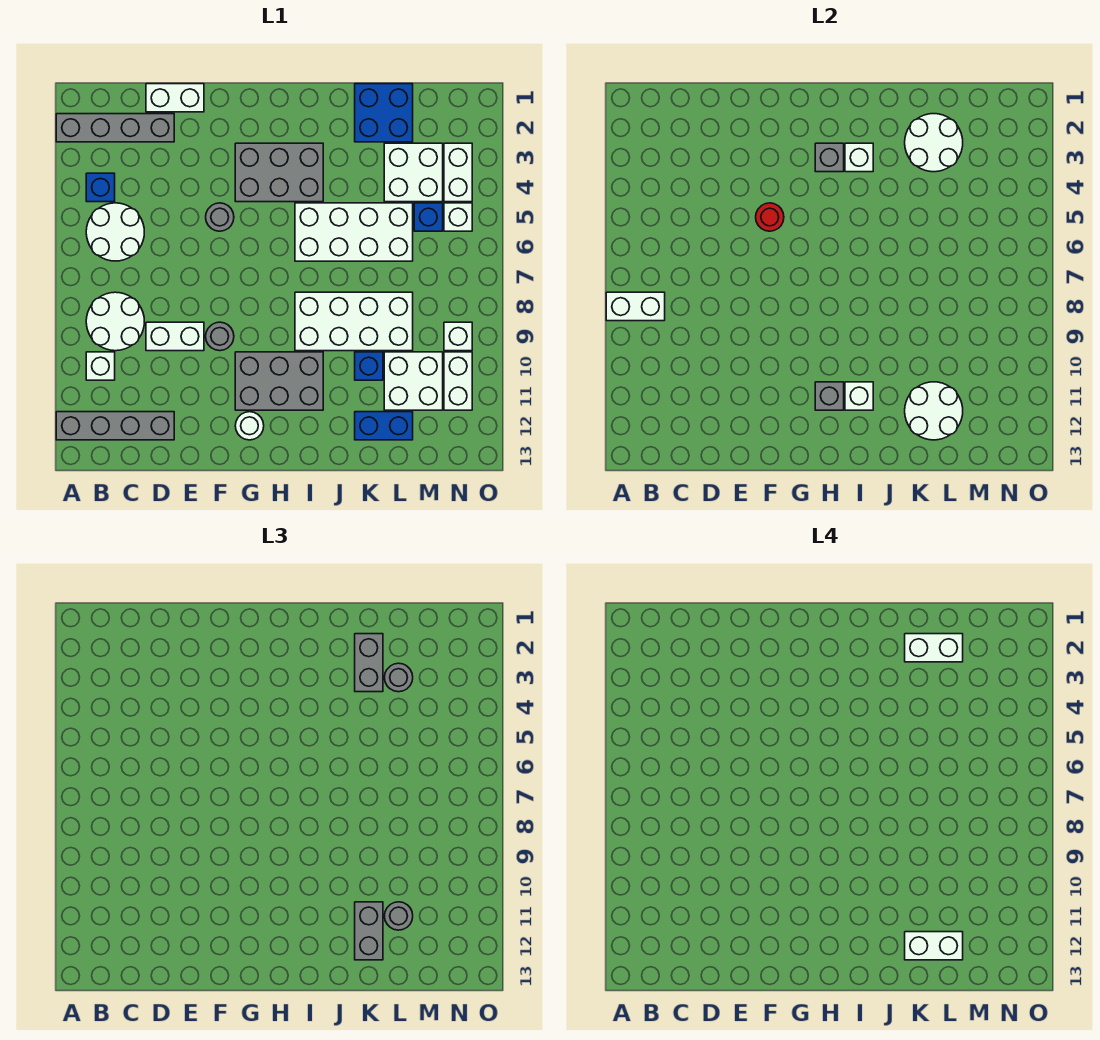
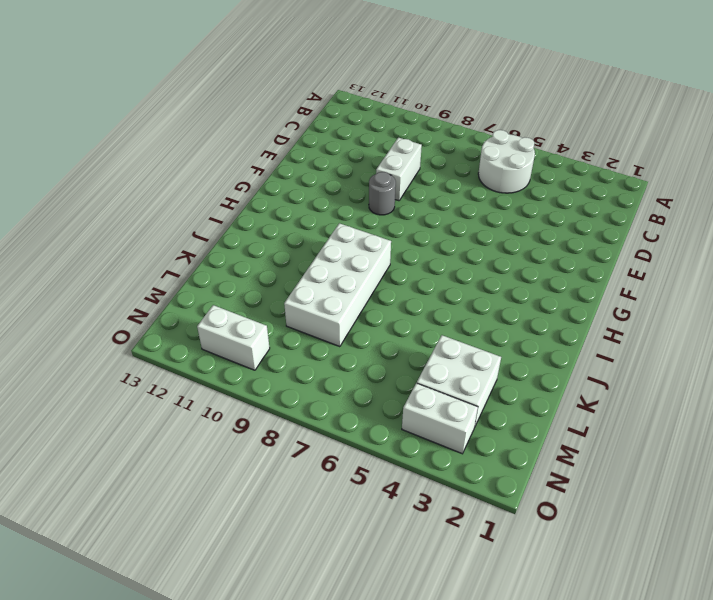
none -> grey 1x4 brick [56,114,174,142]
none -> grey 1x4 brick [56,412,174,440]
none -> blue 1x1 brick [86,173,115,202]
none -> white 2x2 round brick [86,292,144,351]

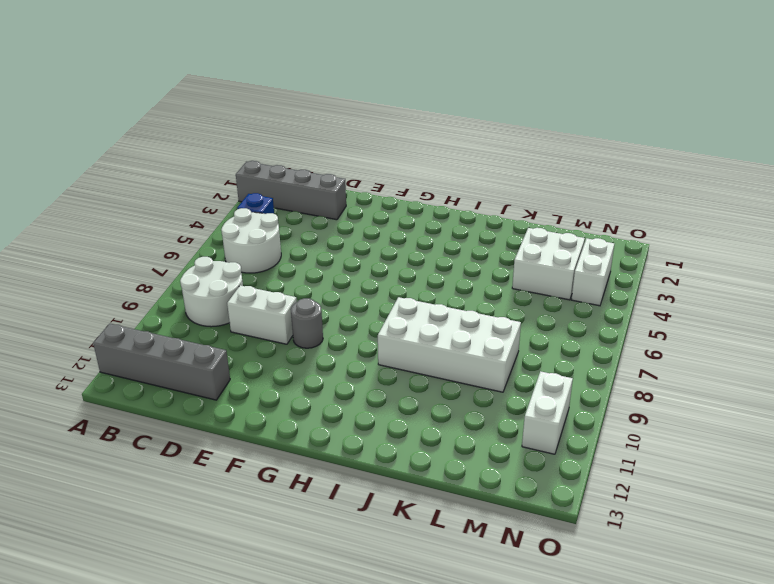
none -> white 1x1 brick [86,352,115,380]
none -> white 1x2 brick [146,84,204,112]
none -> grey 1x1 round brick [206,203,234,231]
none -> grey 2x3 brick [235,143,323,202]

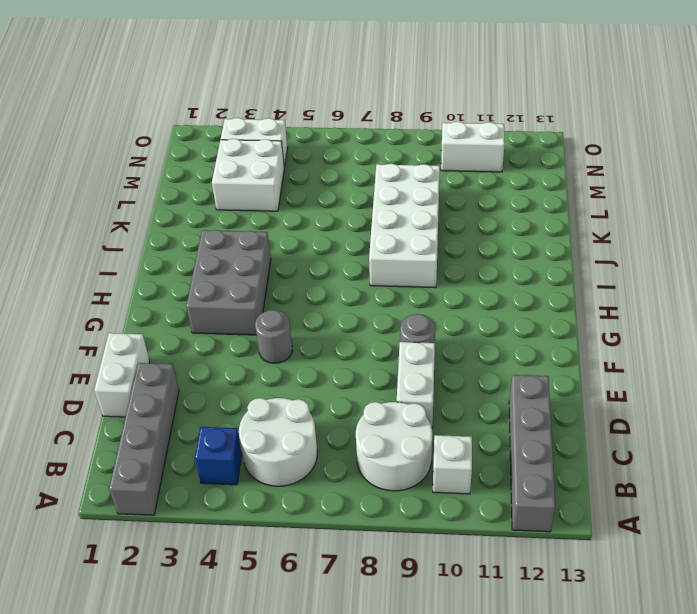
none -> grey 2x3 brick [235,352,323,410]
none -> white 1x1 round brick [235,412,264,440]
none -> white 2x4 brick [295,203,413,261]
none -> blue 2x2 brick [355,84,413,142]

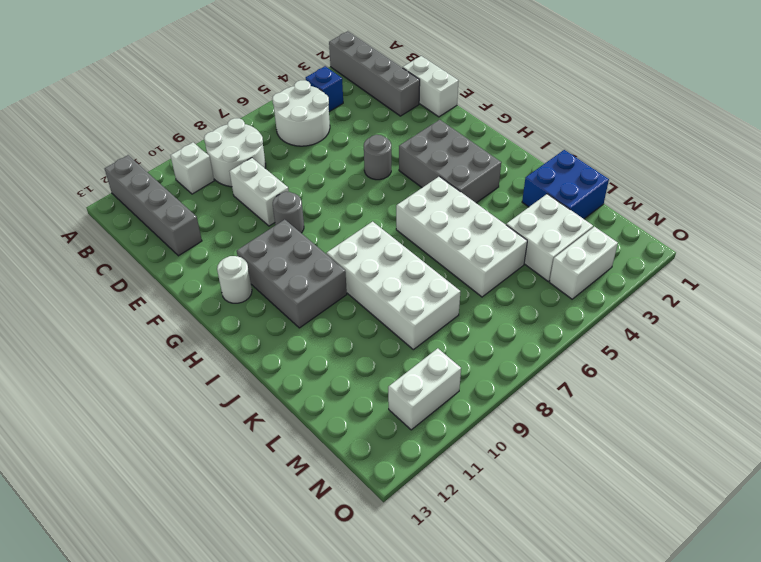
none -> blue 1x1 brick [355,352,383,380]
none -> blue 1x2 brick [355,412,413,440]
none -> white 2x2 brick [384,352,443,410]
none -> blue 1x1 brick [414,203,443,231]

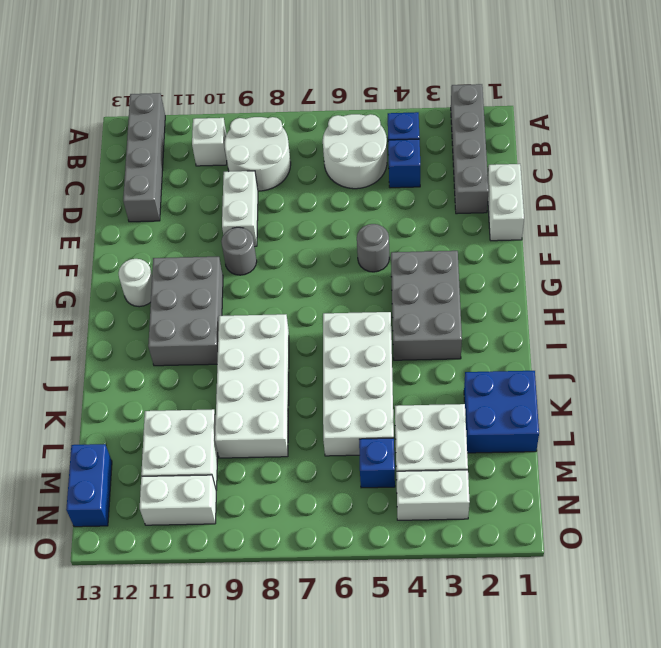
blue 1x1 brick [388,139,420,188] -> blue 1x1 brick moved to [355,352,383,380]
blue 1x2 brick [66,444,112,527] -> blue 1x2 brick moved to [355,412,413,440]
none -> white 1x1 brick [444,203,472,231]
none -> white 1x1 brick [444,322,472,351]
none -> white 1x2 brick [606,292,665,321]
none -> red 1x1 round brick [756,203,784,231]

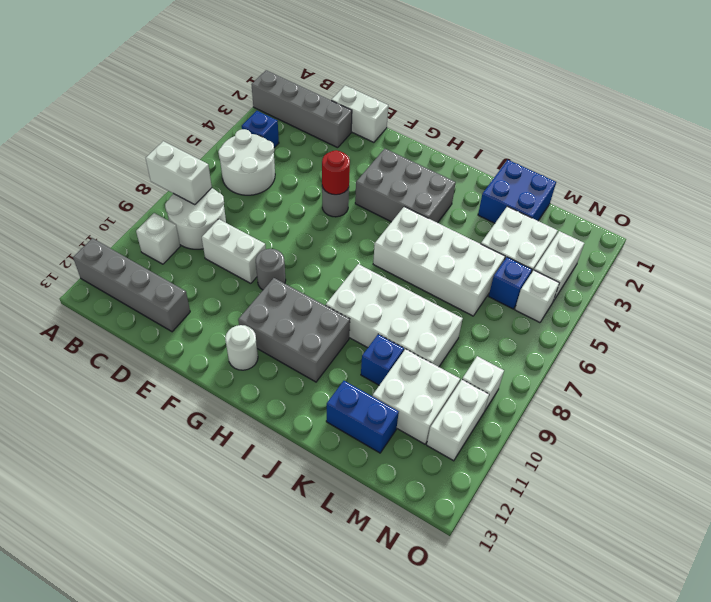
none -> grey 1x1 brick [815,143,844,172]
none -> grey 1x1 brick [815,382,844,410]
none -> white 1x1 brick [845,143,873,172]
none -> white 1x1 brick [845,382,873,410]

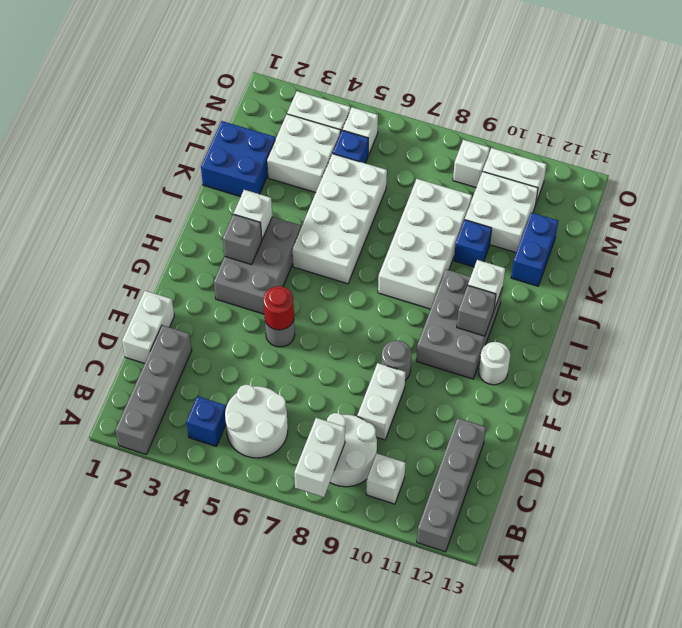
none -> white 2x2 round brick [905,114,963,172]
none -> white 2x2 round brick [905,382,963,440]
none -> grey 1x2 brick [355,634,383,692]
none -> grey 1x2 brick [355,902,383,960]

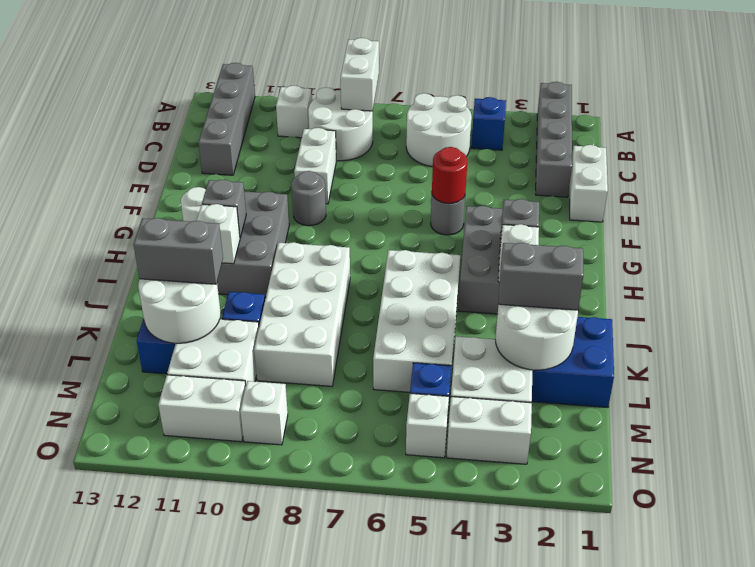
none -> grey 1x1 round brick [384,663,413,692]
none -> grey 1x1 round brick [384,902,413,930]
none -> white 1x2 brick [905,634,963,662]
none -> white 1x2 brick [905,932,963,960]

